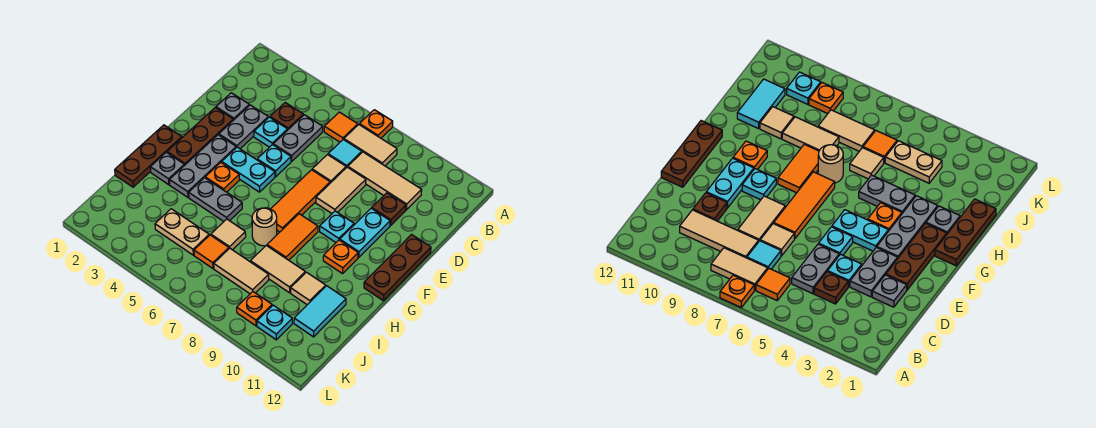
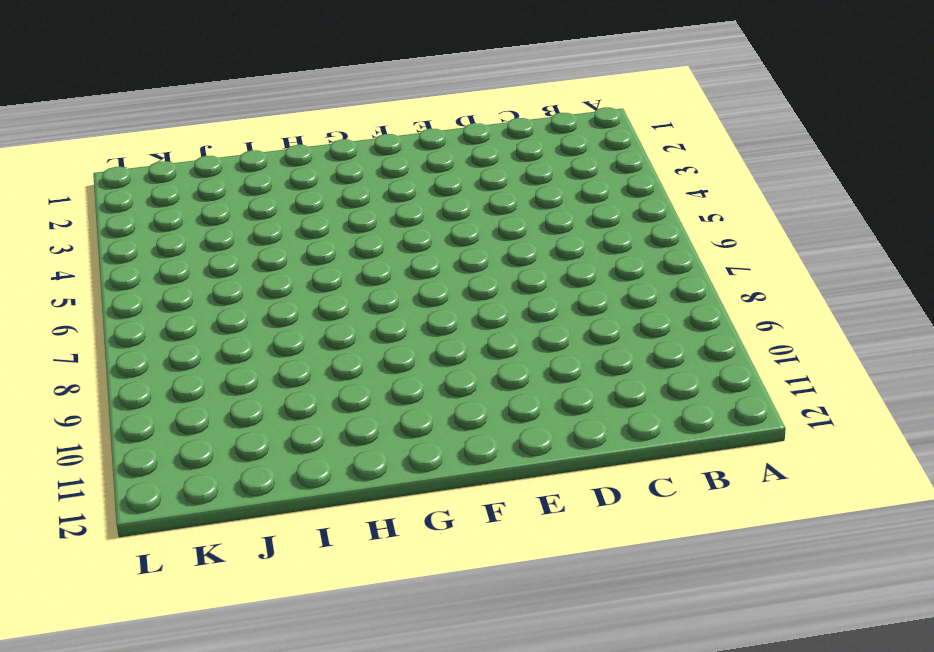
none -> orange 1x1 plate [359,110,393,138]
none -> orange 1x1 tile [324,112,358,142]
none -> tan 1x2 tile [344,125,397,166]
none -> brown 1x1 plate [270,103,303,129]

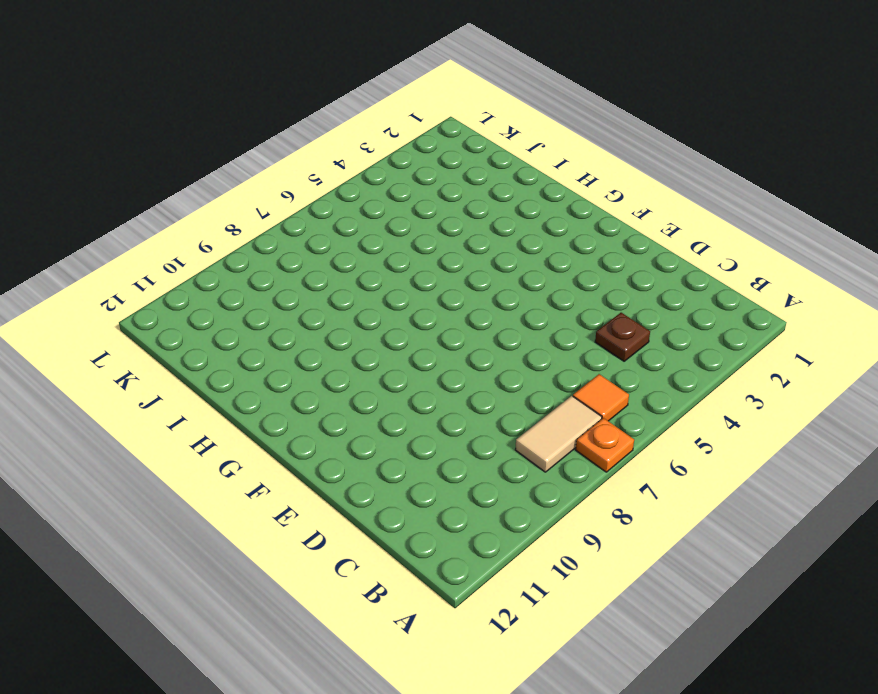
none -> grey 1x2 plate [273,115,323,161]
none -> cyan 1x1 tile [328,140,362,168]
none -> tan 1x3 tile [348,152,422,210]
none -> grey 1x1 plate [216,93,249,120]

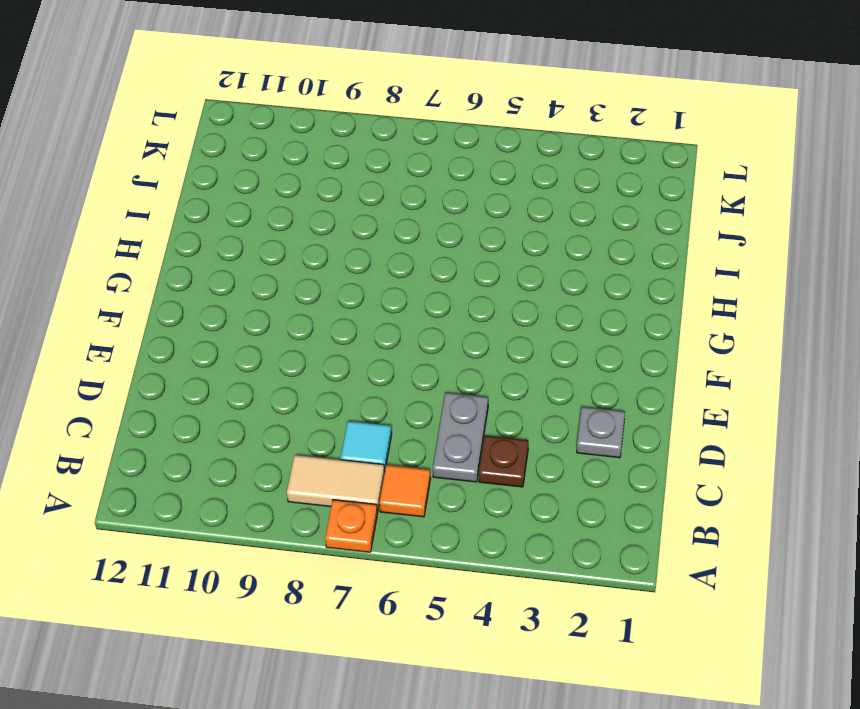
none -> tan 1x3 tile [348,152,422,210]
none -> grey 1x2 plate [219,105,268,149]
none -> cyan 1x1 plate [254,117,288,147]
none -> tan 1x1 tile [312,155,346,183]

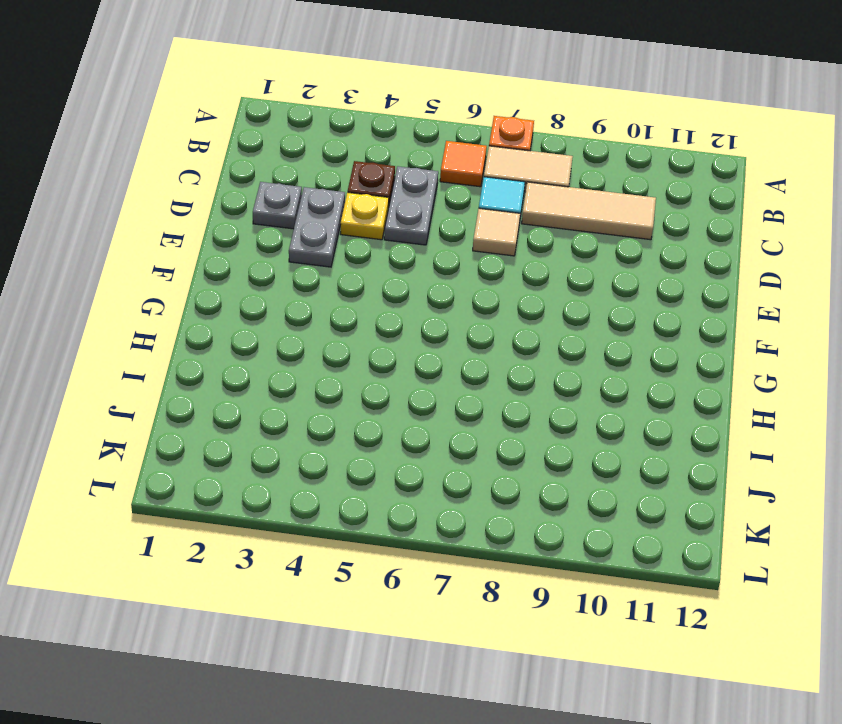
yellow 1x1 plate [341,192,389,240] -> cyan 1x1 plate [254,117,288,147]
none -> tan 1x2 tile [316,167,366,213]
none -> brown 1x1 plate [372,193,406,226]
none -> brown 1x3 plate [167,108,233,166]
none -> cyan 1x1 plate [257,145,291,177]

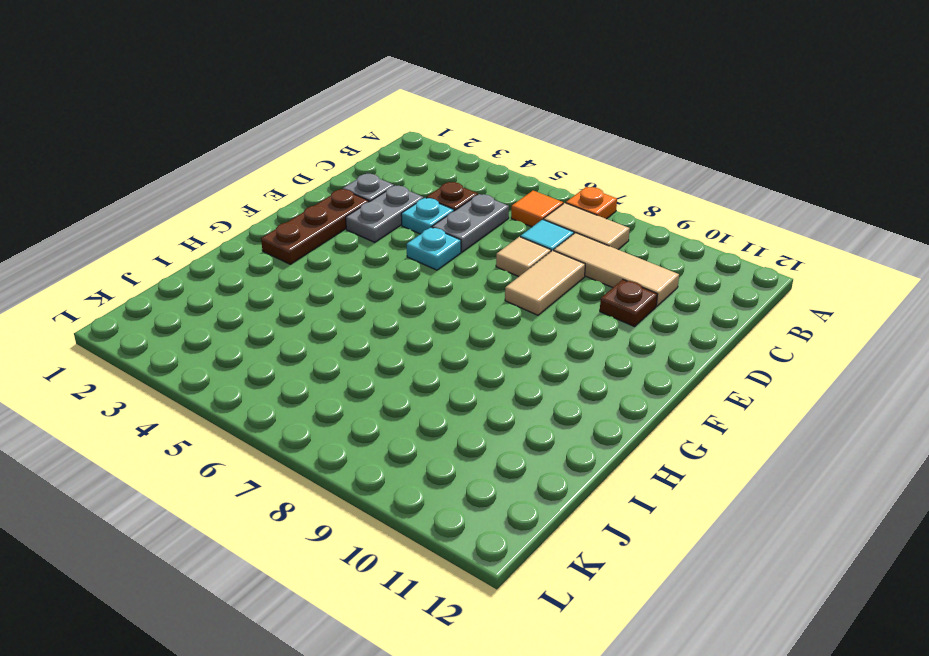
none -> orange 1x3 tile [271,170,330,232]
none -> cyan 1x2 plate [340,208,390,257]
none -> brown 1x3 plate [364,235,431,301]
none -> grey 1x3 plate [170,135,236,197]

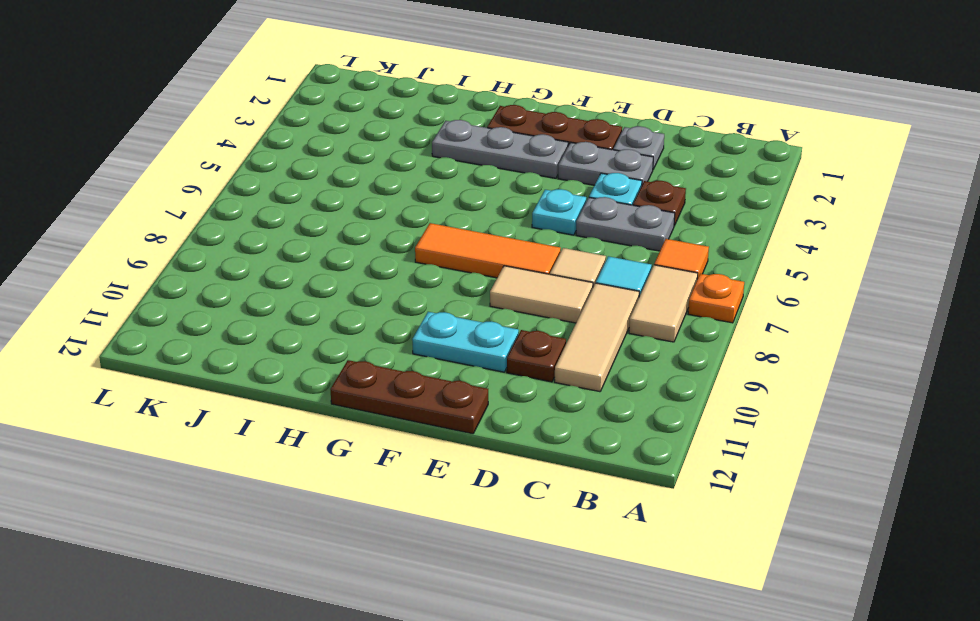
none -> cyan 1x2 plate [222,147,275,192]
none -> cyan 1x1 plate [320,211,354,242]
none -> brown 1x3 plate [115,125,182,187]
none -> orange 1x1 plate [205,163,239,192]

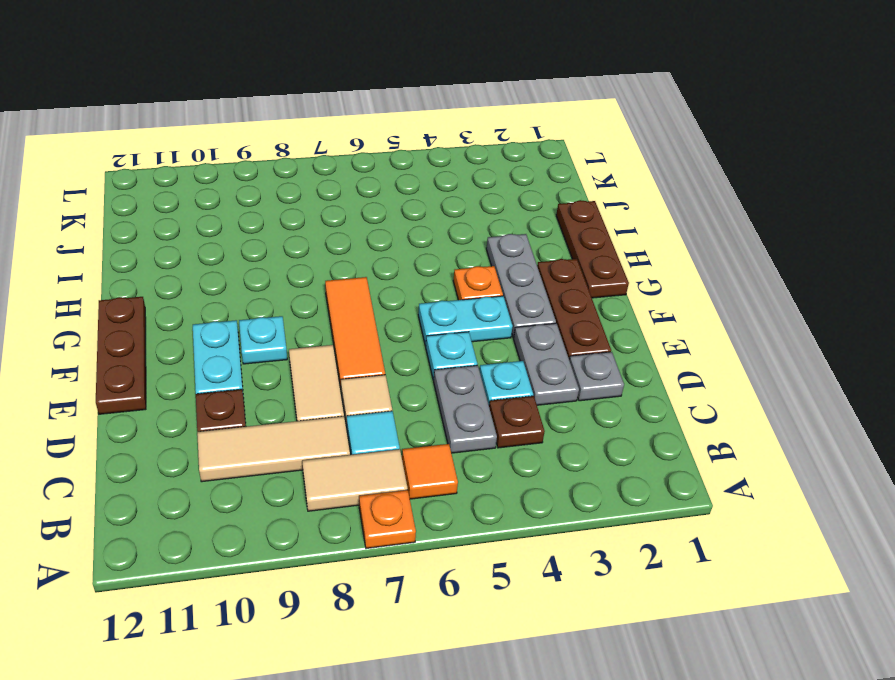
none -> orange 1x2 tile [267,214,318,260]
none -> orange 1x1 plate [323,240,358,274]
none -> grey 1x1 plate [150,152,184,185]
none -> grey 1x2 plate [189,178,242,221]

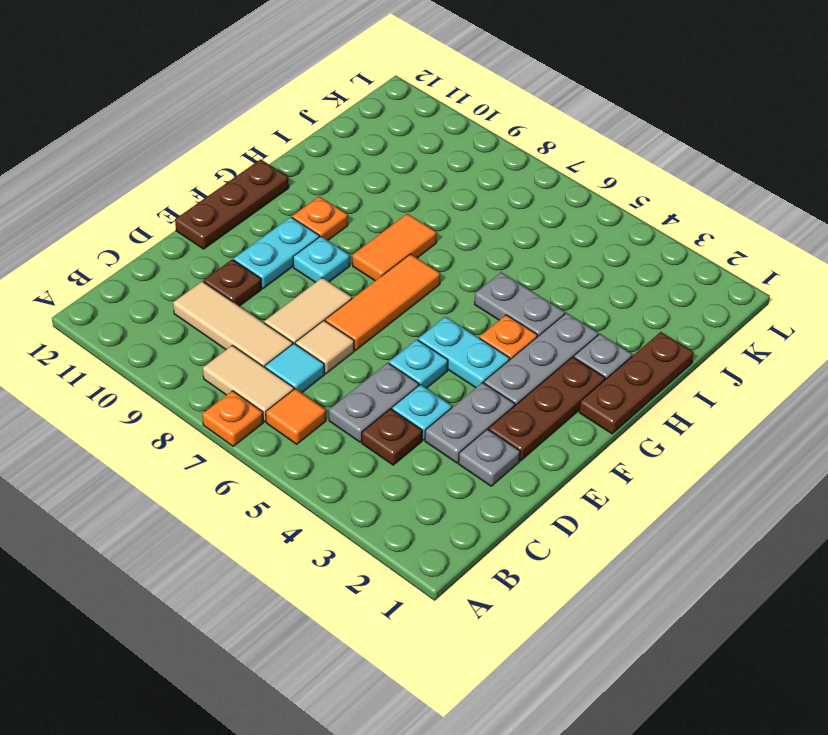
none -> tan 1x1 round brick [252,208,277,246]
none -> tan 1x1 tile [211,219,246,250]
none -> tan 1x2 tile [250,246,305,293]
none -> tan 1x1 tile [291,272,326,305]

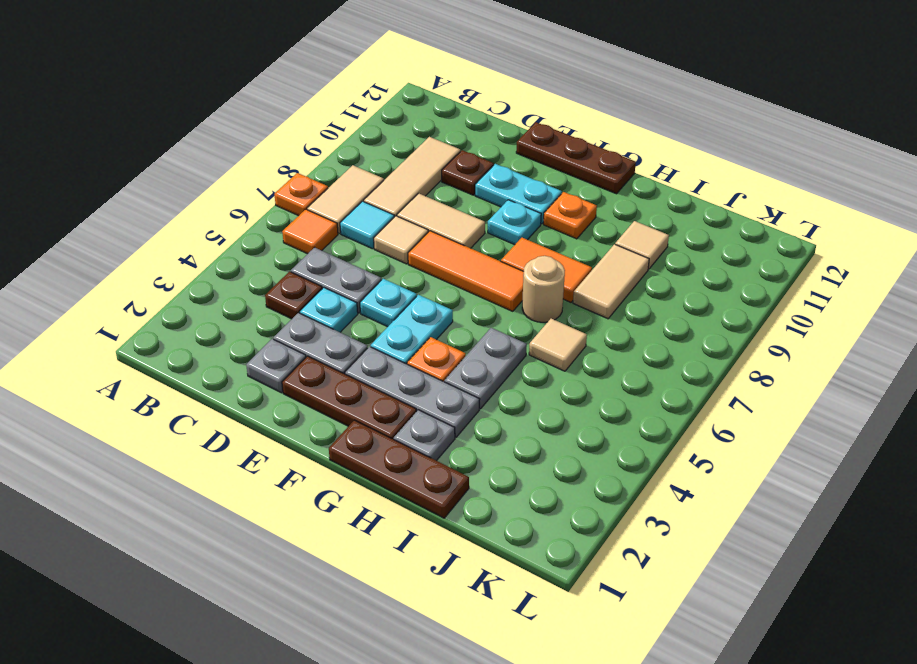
none -> cyan 1x2 tile [294,286,346,337]
none -> tan 1x2 plate [155,209,209,255]
none -> orange 1x1 tile [194,235,229,268]
none -> tan 1x2 tile [214,248,269,294]

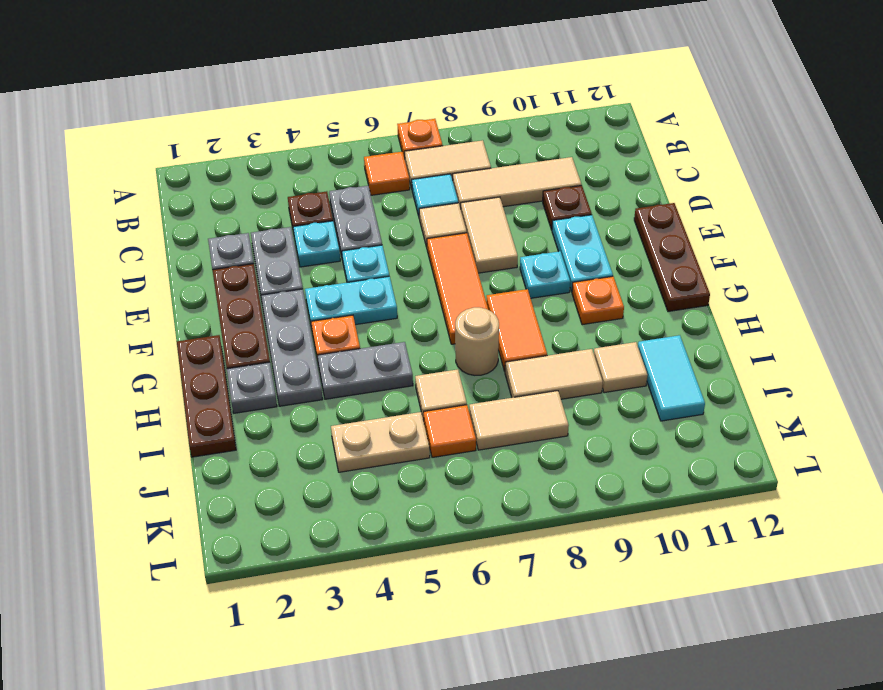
none -> orange 1x1 plate [237,292,272,326]
none -> cyan 1x1 plate [257,305,292,340]

